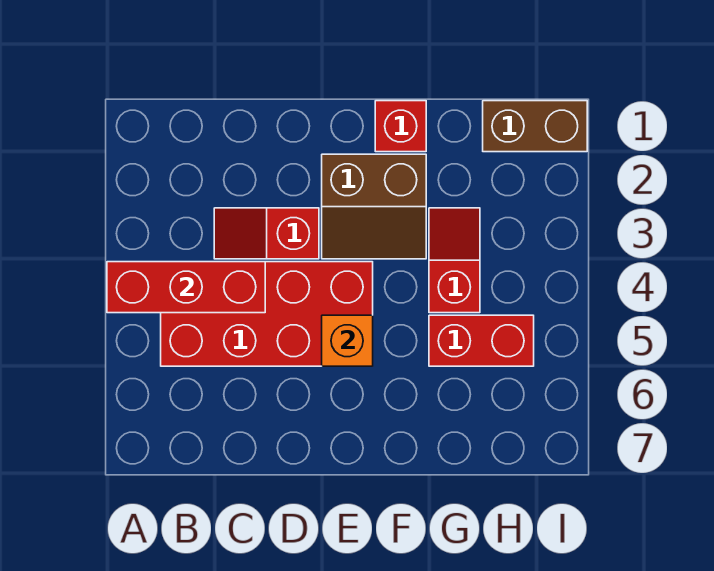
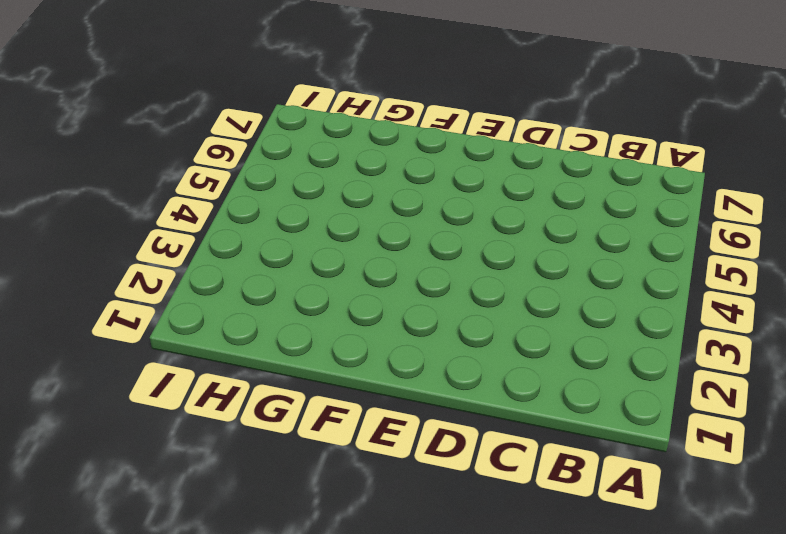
none -> red 2x4 brick [161,262,373,366]
none -> red 1x2 slope [214,208,319,259]

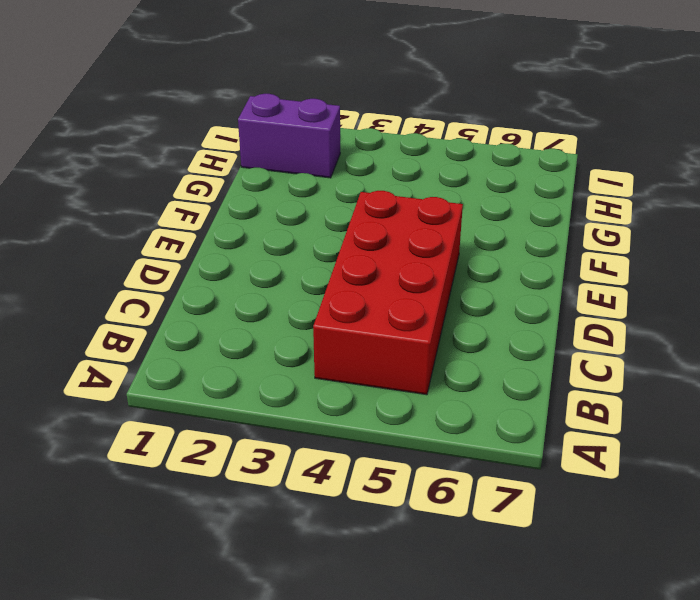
purple 1x2 brick [238,94,340,178] -> brown 1x2 brick [483,101,587,152]
none -> red 1x2 slope [214,208,319,259]
none -> brown 2x2 slope [322,154,426,259]

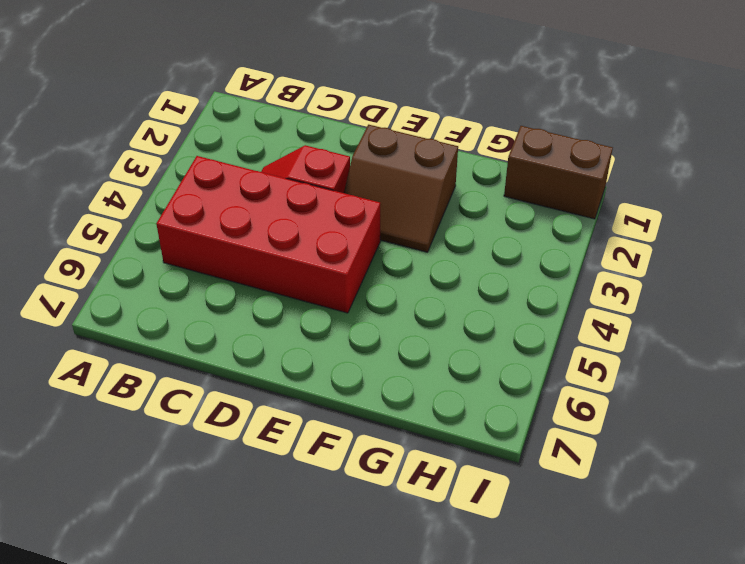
none -> red 1x1 brick [375,101,426,152]
none -> red 1x2 slope [429,208,480,313]

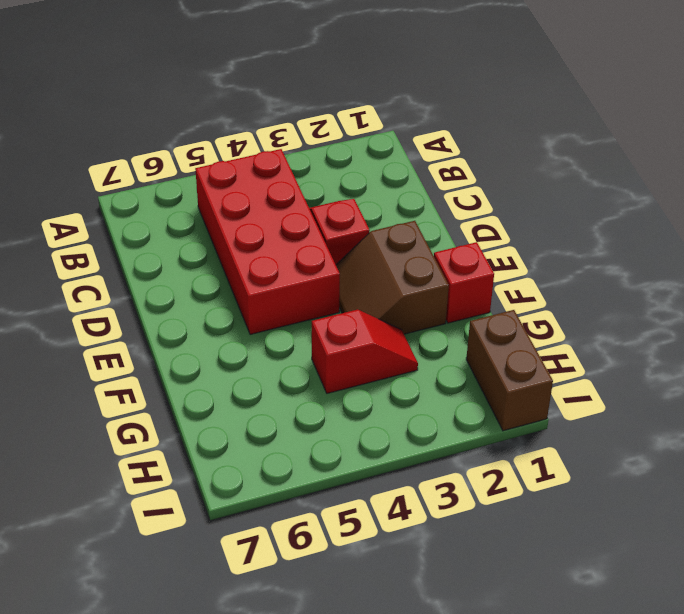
none -> red 1x2 brick [429,315,534,366]
none -> red 1x3 brick [107,262,265,313]

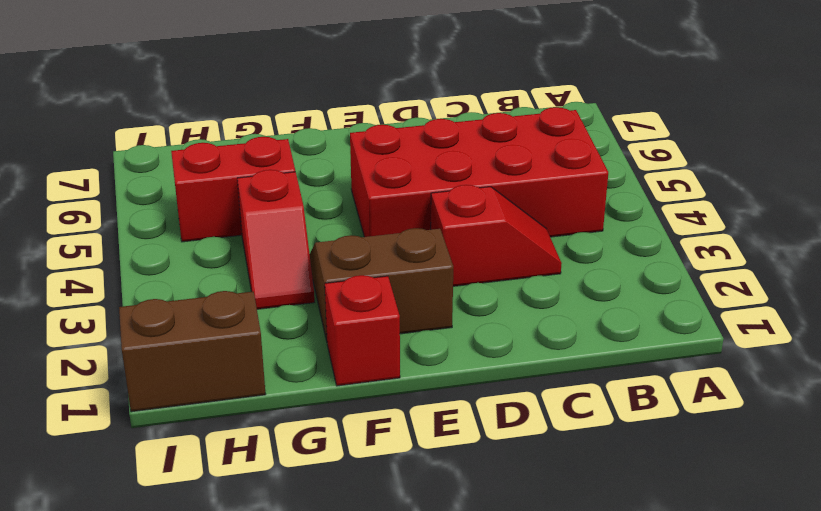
none -> red 1x3 brick [107,262,265,313]
none -> orange 1x1 brick [322,315,373,366]

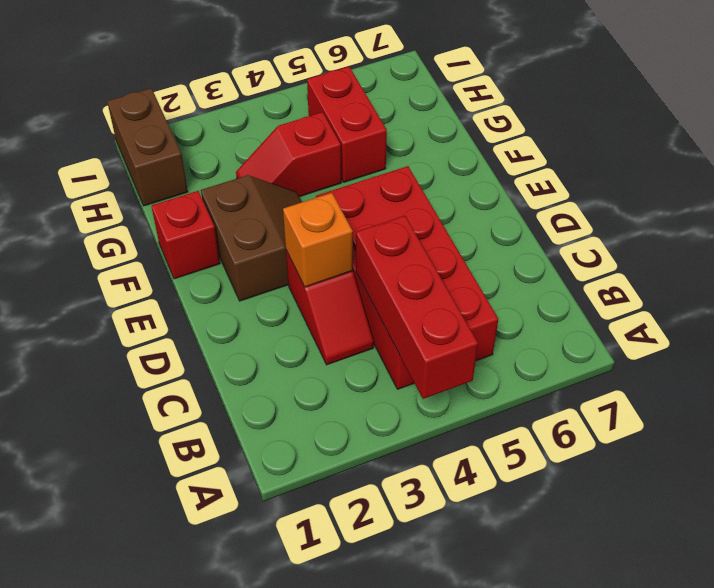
orange 1x1 brick [283,193,353,287] -> orange 1x1 brick moved to [322,315,373,366]

